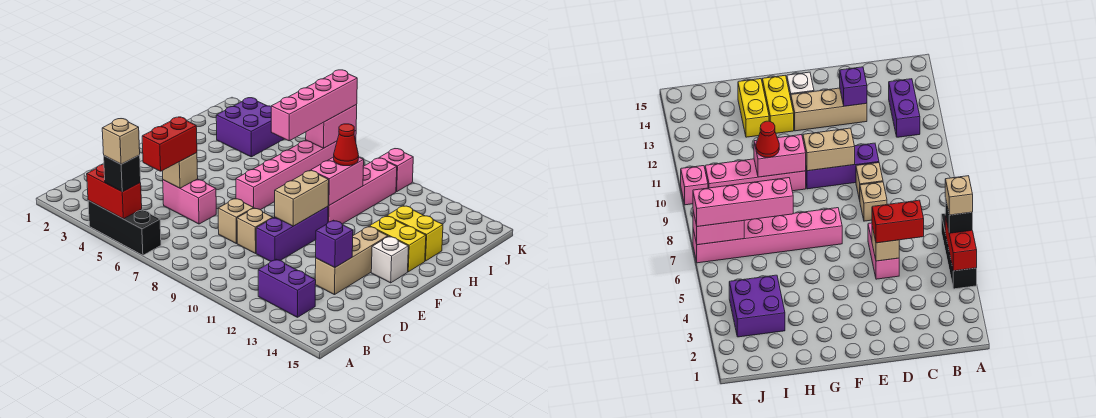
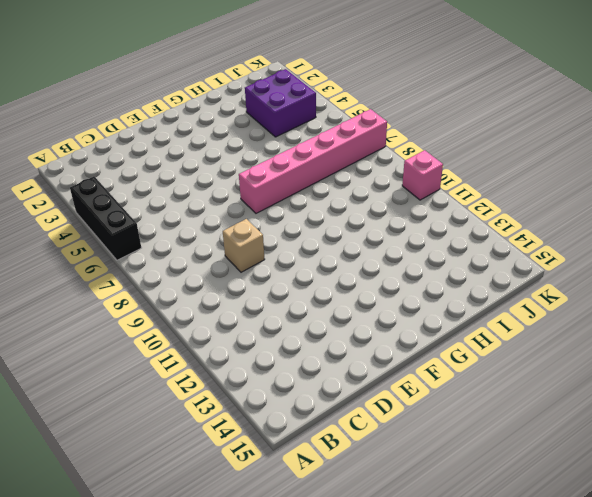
none -> purple 1x2 brick [258,259,316,317]
none -> pink 1x2 brick [163,179,216,224]
none -> tan 1x1 brick [218,198,254,244]

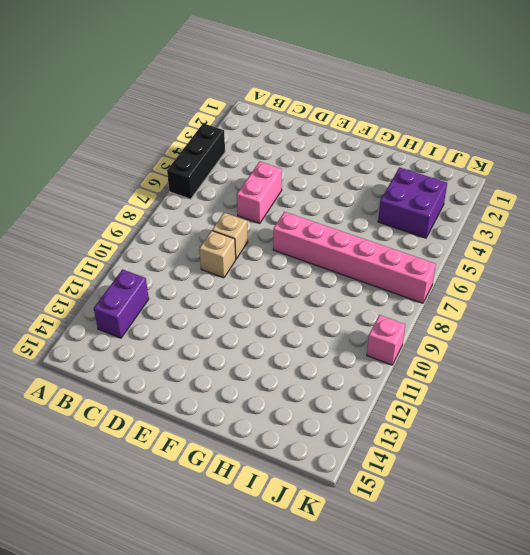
none -> purple 1x3 brick [256,207,328,261]
none -> tan 1x3 brick [315,226,388,295]
none -> white 1x1 brick [371,236,408,283]

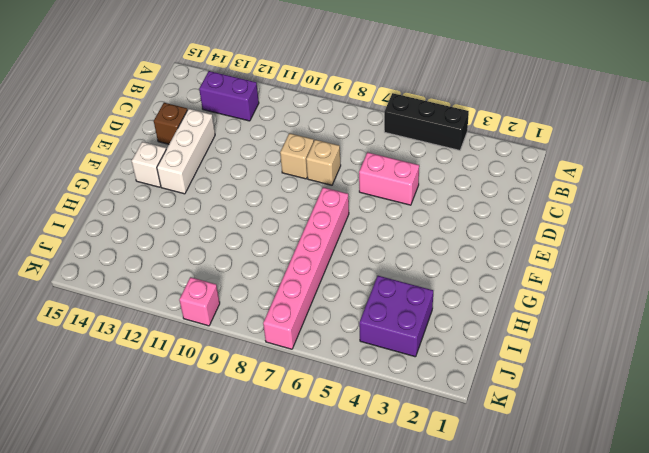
white 1x3 brick [157,109,215,194] -> tan 1x3 brick [315,226,388,295]
brown 1x1 brick [154,103,187,144] -> none
none -> purple 1x3 brick [256,207,328,261]
none -> pink 1x4 brick [328,158,397,224]
none -> yellow 1x2 brick [370,216,426,272]

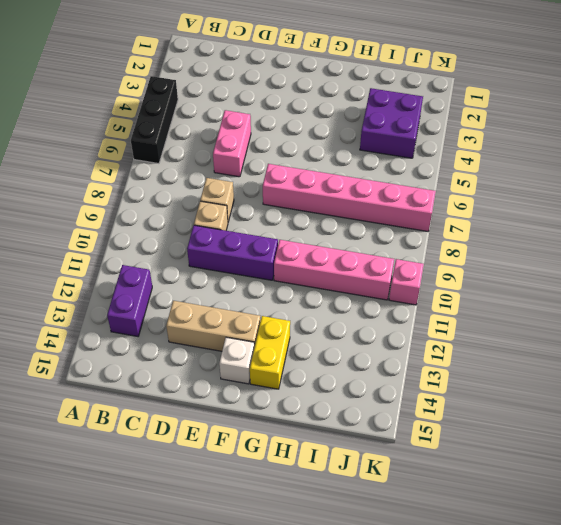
none -> yellow 1x2 brick [387,206,443,261]
none -> red 1x2 brick [87,164,142,219]
none -> tan 1x1 brick [163,153,198,188]

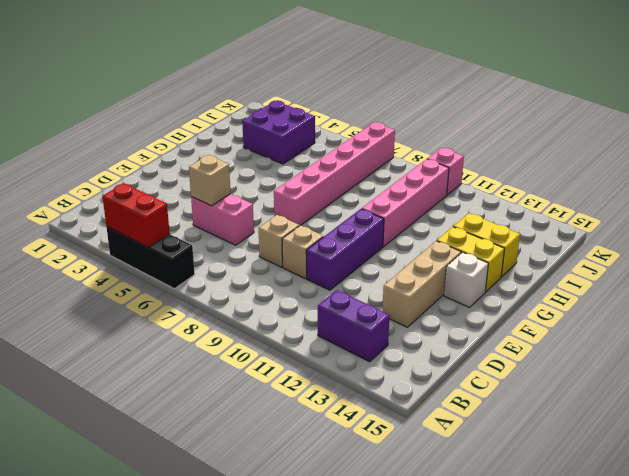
none -> purple 1x1 brick [316,220,353,268]
none -> tan 1x2 brick [275,171,329,226]
none -> pink 1x2 brick [311,157,364,205]

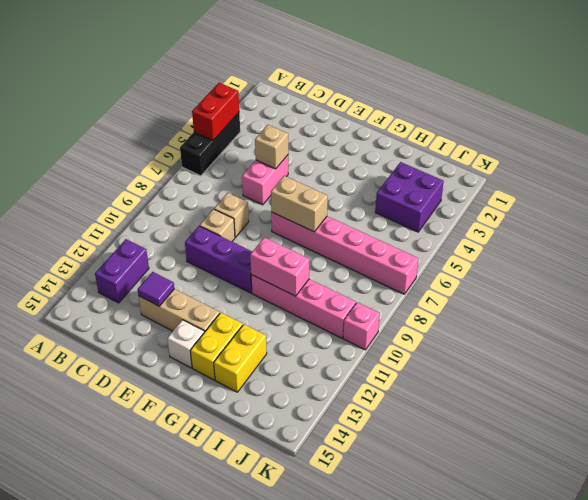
purple 1x1 tile [137,272,174,306] -> purple 1x1 brick [316,220,353,268]
tan 1x2 brick [271,176,328,232] -> tan 1x2 brick moved to [275,171,329,226]
none -> pink 1x2 brick [306,105,357,148]
none -> black 1x1 brick [104,155,141,192]
none -> red 1x2 brick [142,117,197,171]

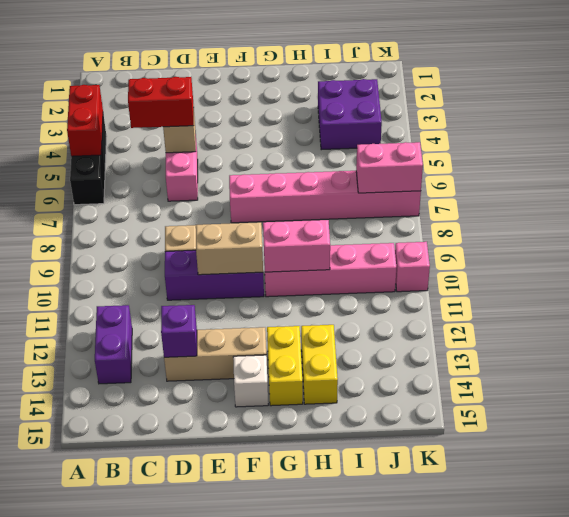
none -> tan 1x1 brick [218,198,254,244]
none -> black 1x1 brick [104,155,141,192]
none -> pink 1x4 brick [271,70,357,141]

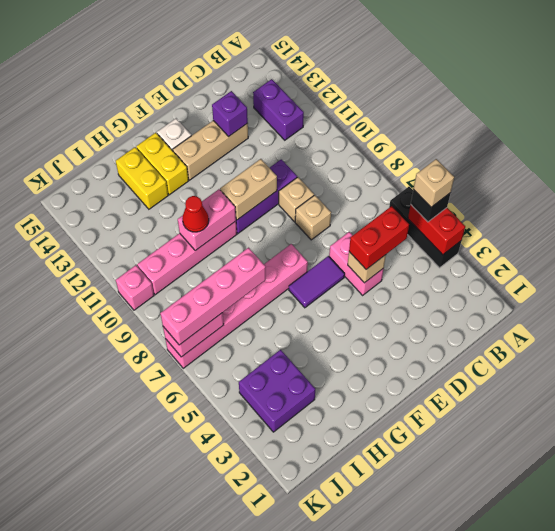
purple 1x2 tile [289,256,345,308] -> none

